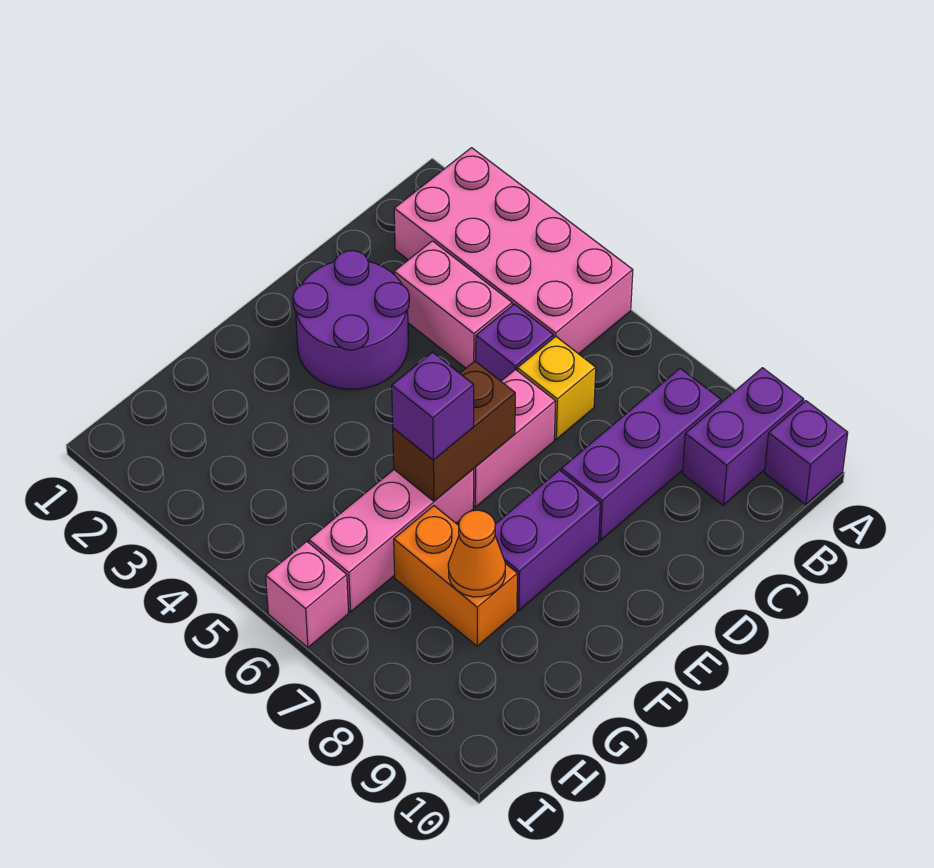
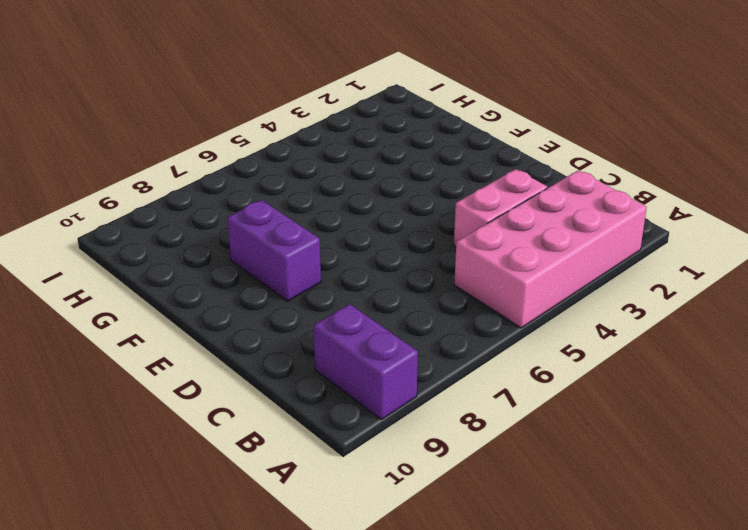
none -> purple 1x1 brick [764,401,848,505]
none -> purple 1x3 brick [561,368,721,540]
none -> purple 1x1 brick [476,304,554,381]

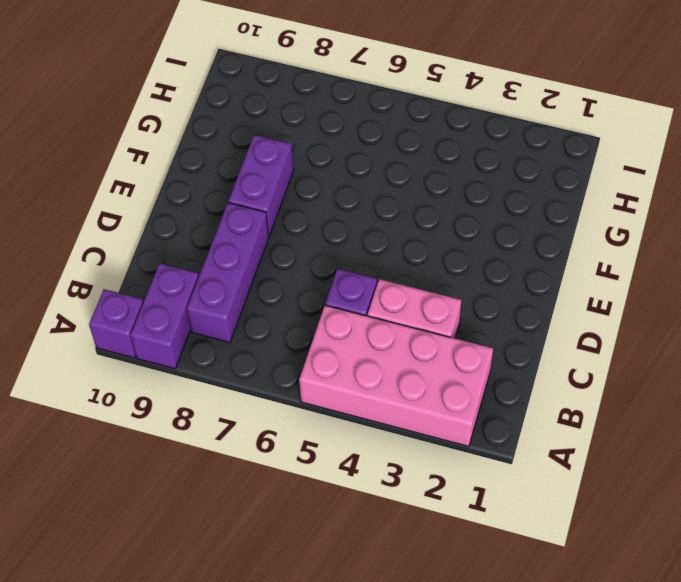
none -> yellow 1x1 brick [517,336,596,439]
none -> purple 2x2 round brick [293,251,409,389]
none -> pink 1x2 brick [473,369,556,507]

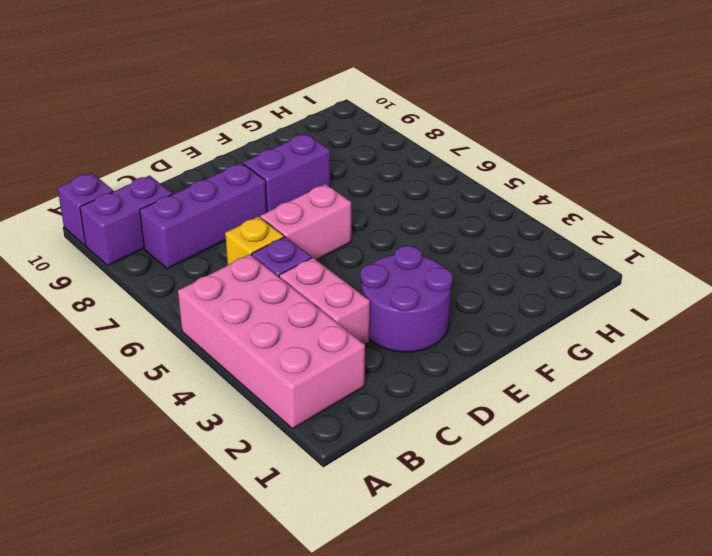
none -> pink 1x3 brick [309,469,474,612]
none -> orange 1x2 brick [394,506,517,646]
none -> pink 1x1 brick [266,541,349,648]

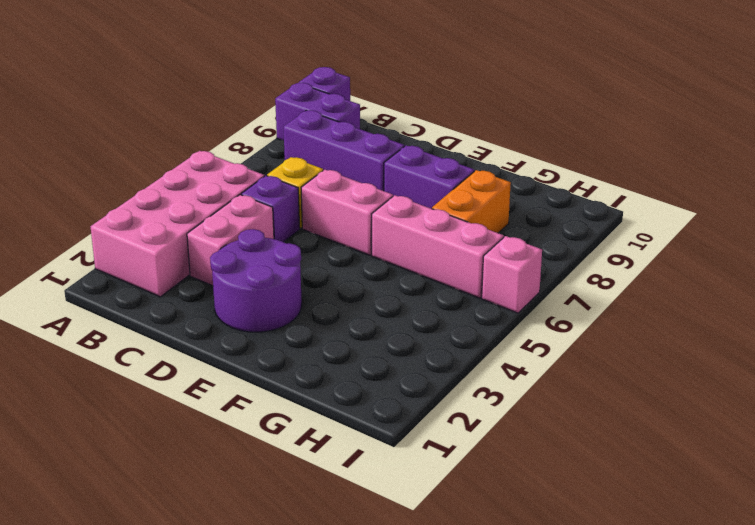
none -> brown 1x2 brick [393,361,515,501]
none -> orange 1x1 cone [448,510,505,597]
none -> purple 1x1 brick [392,352,474,460]

